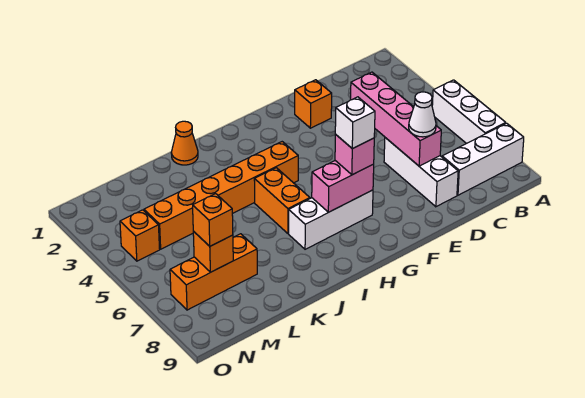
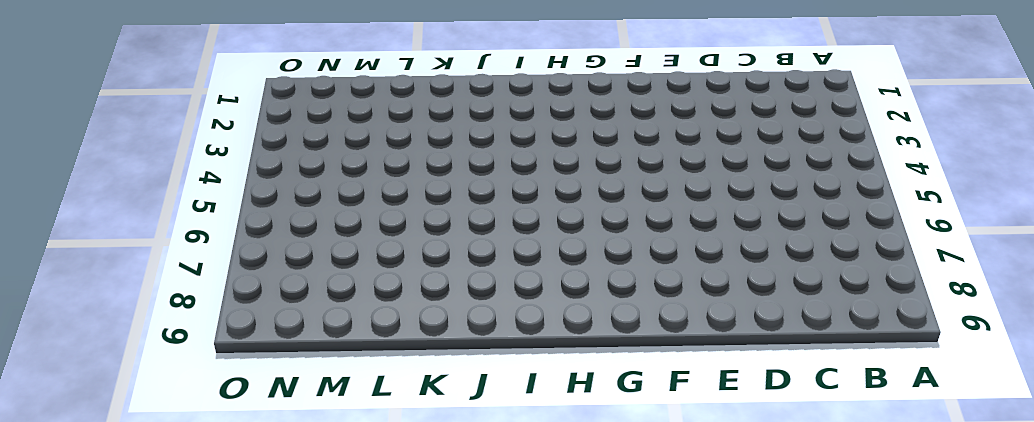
none -> white 1x3 brick [432,80,506,144]
none -> white 1x3 brick [442,123,524,195]
none -> white 1x3 brick [384,138,458,207]

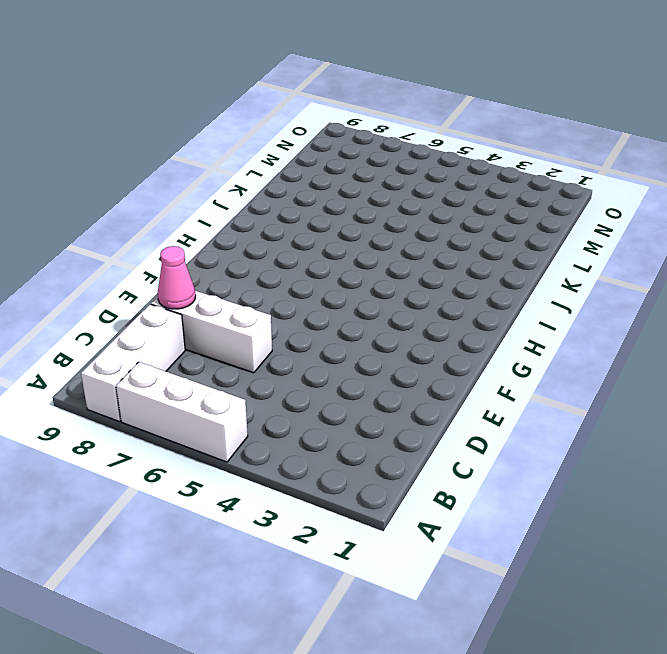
pink 1x1 cone [157,246,196,309] -> none
none -> orange 1x1 brick [295,80,332,128]
none -> white 1x3 brick [289,190,373,249]
none -> orange 1x6 brick [144,142,298,249]

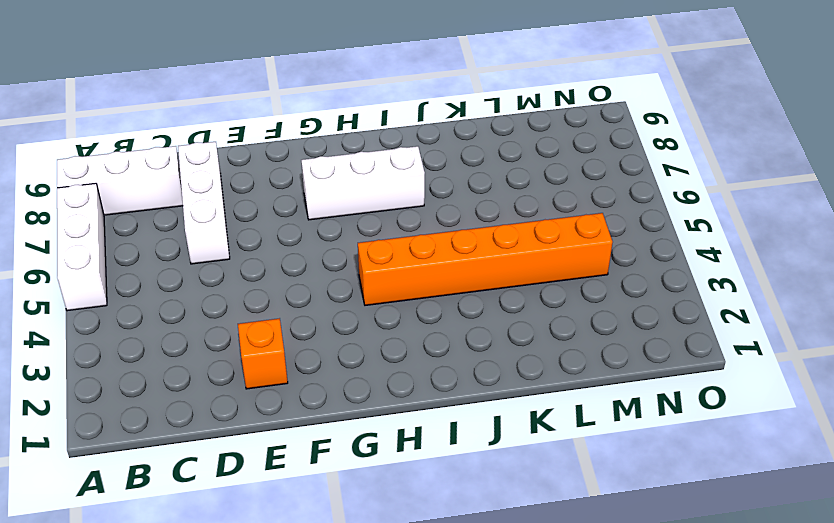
none -> orange 1x2 brick [254,168,310,234]
none -> orange 1x1 cone [171,121,198,165]
none -> orange 1x3 brick [170,234,257,310]

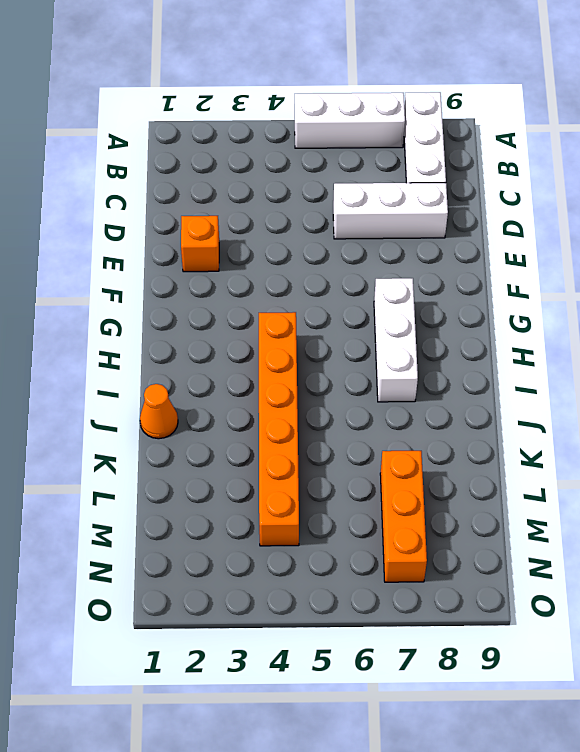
none -> orange 1x2 brick [254,168,310,234]
none -> orange 1x1 brick [120,210,160,261]
none -> pink 1x4 brick [351,72,441,166]

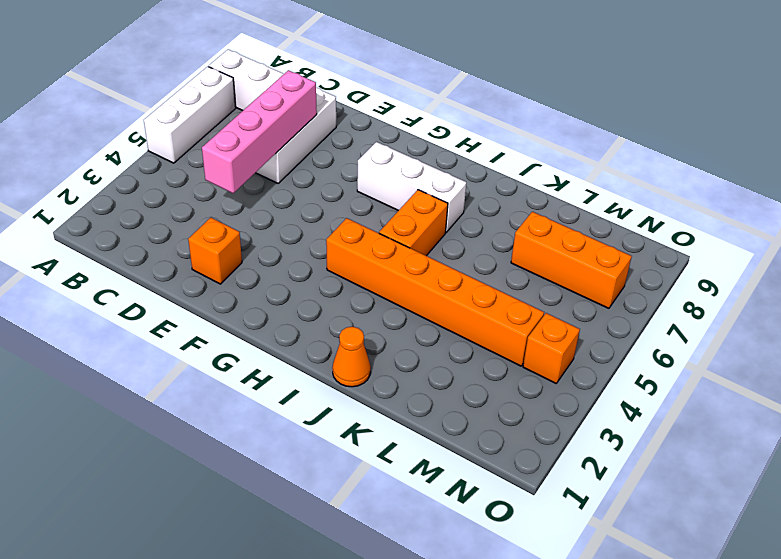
none -> pink 1x2 brick [312,161,374,212]
none -> orange 1x1 brick [193,231,233,272]
none -> white 1x1 cone [409,92,436,137]

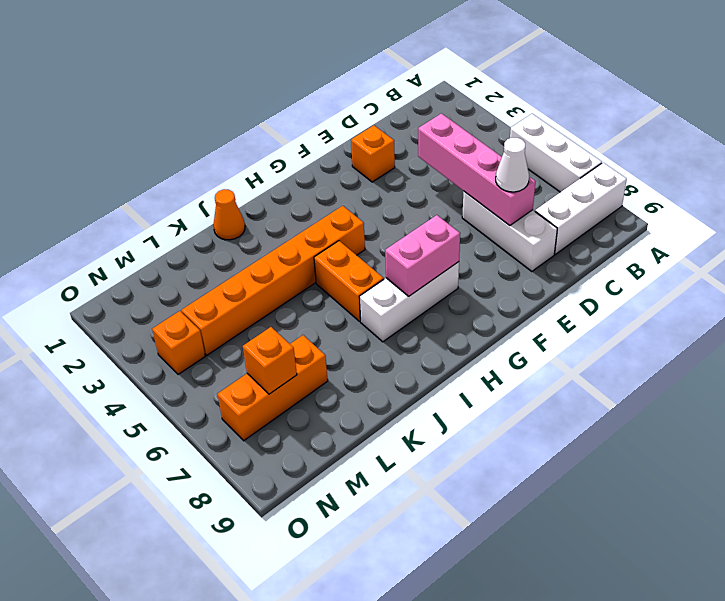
none -> pink 1x1 brick [335,135,374,175]
none -> orange 1x1 brick [193,194,233,246]
none -> white 1x1 brick [335,97,375,149]

